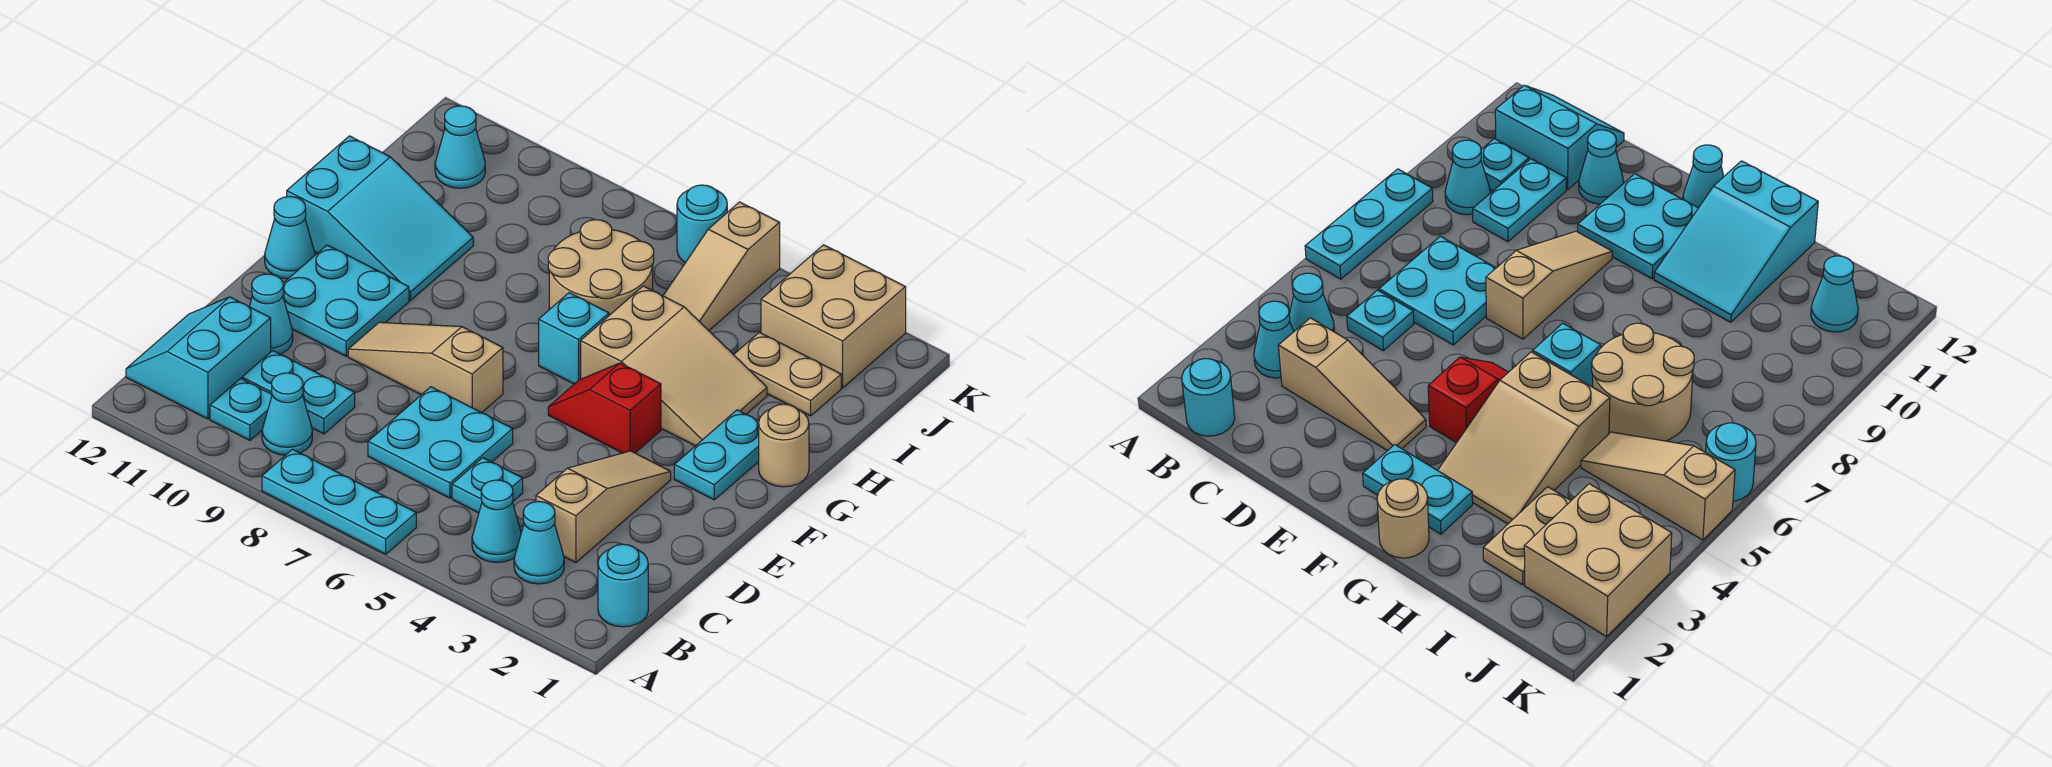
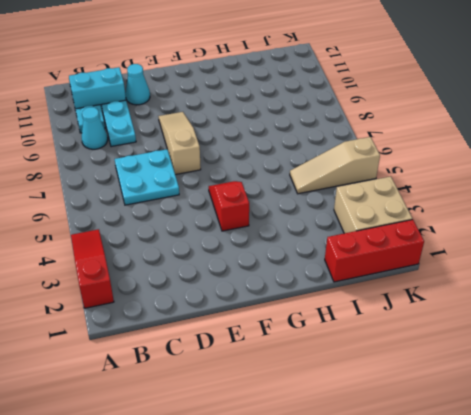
red 1x3 slope [71,229,114,308] -> none
red 1x3 brick [325,220,424,282] -> none
none -> cyan 1x3 plate [262,449,416,554]
none -> cyan 1x1 round brick [598,544,648,627]
none -> cyan 1x1 cone [514,502,564,584]

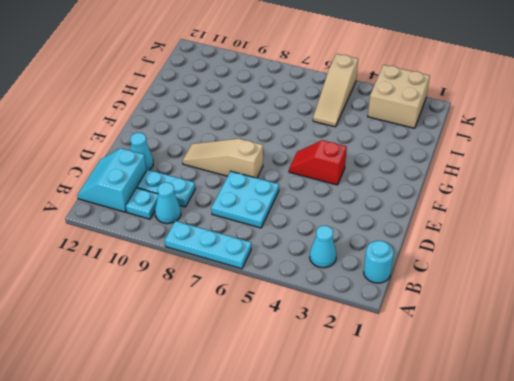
none -> cyan 1x1 cone [472,480,521,563]
none -> tan 1x3 slope [536,451,671,562]
none -> cyan 1x1 plate [452,458,523,513]

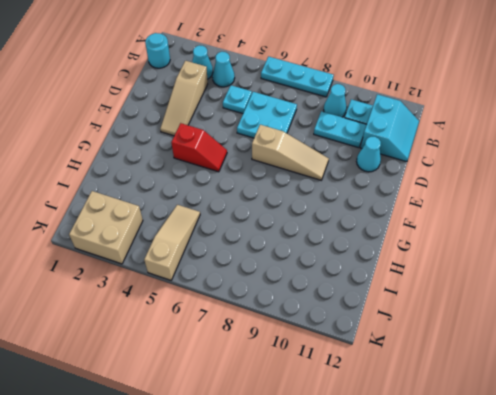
none -> cyan 2x2 plate [283,245,409,356]
none -> cyan 1x2 plate [674,410,759,500]
none -> cyan 1x1 cone [265,197,315,279]

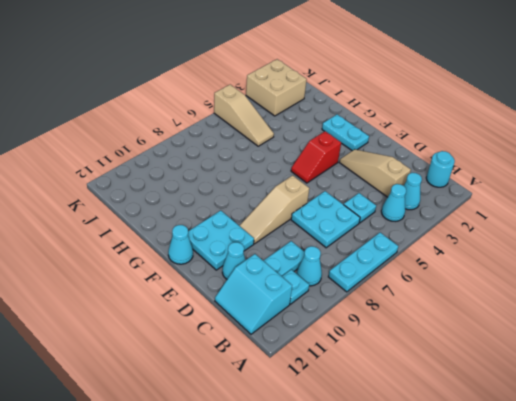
none -> tan 1x1 round brick [759,404,809,487]
none -> tan 2x3 slope [581,286,767,446]
none -> cyan 1x1 brick [539,293,609,384]

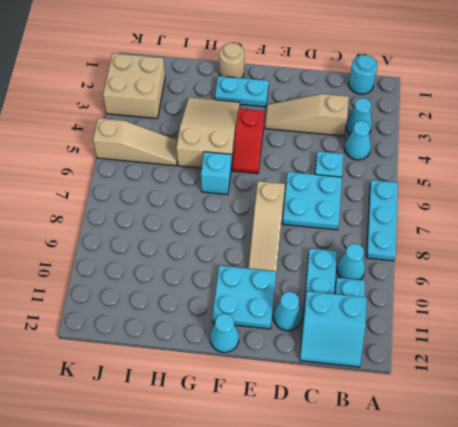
none -> cyan 2x3 slope [287,136,473,300]
none -> tan 2x2 round brick [548,220,654,315]
none -> tan 1x2 plate [734,332,841,416]

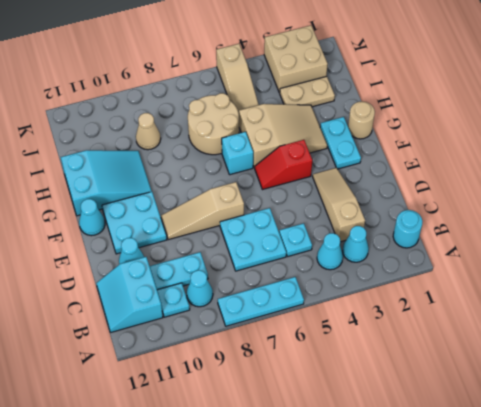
tan 1x1 cone [136,113,161,150] -> none
none -> cyan 1x1 cone [435,106,485,188]
none -> cyan 1x1 round brick [677,185,727,263]

